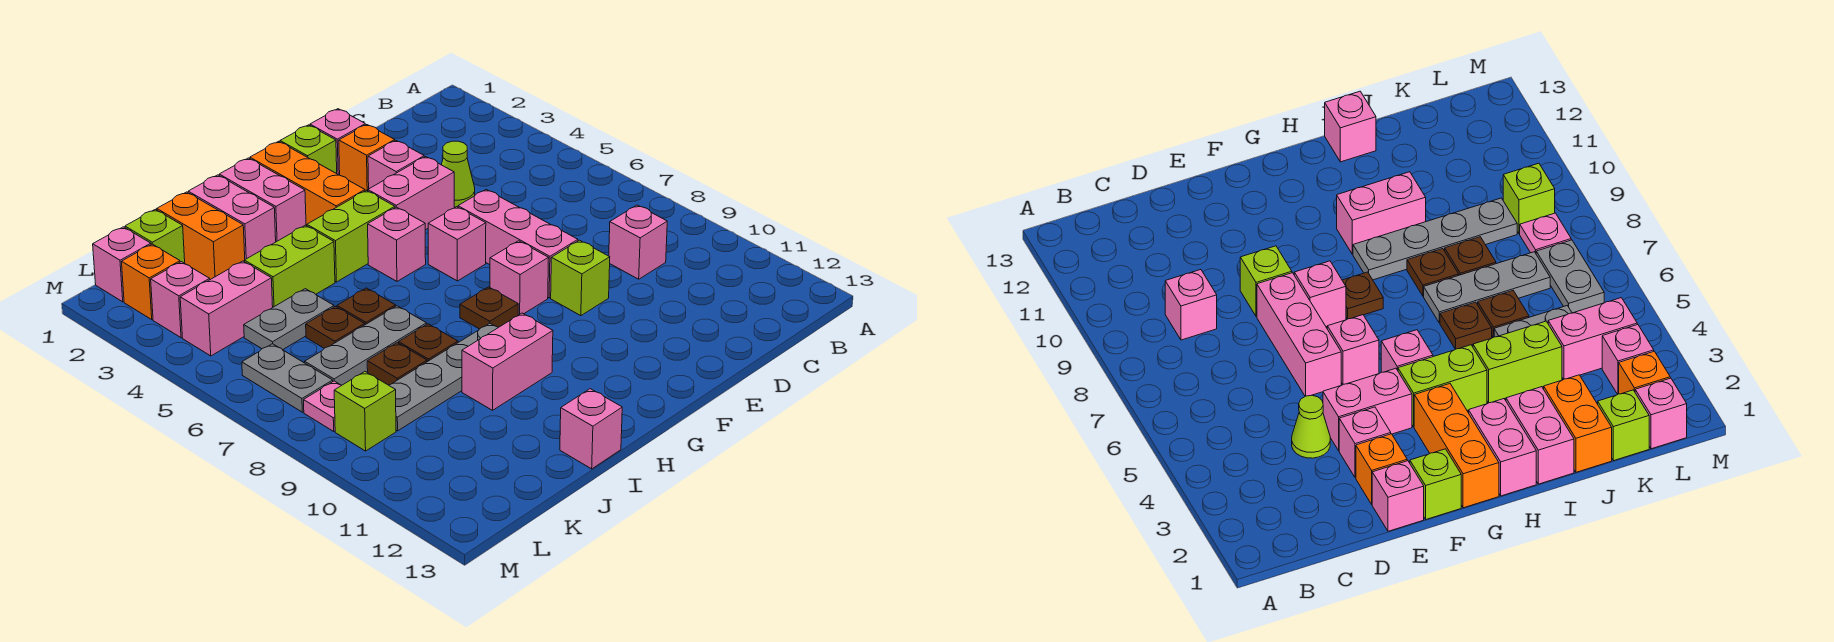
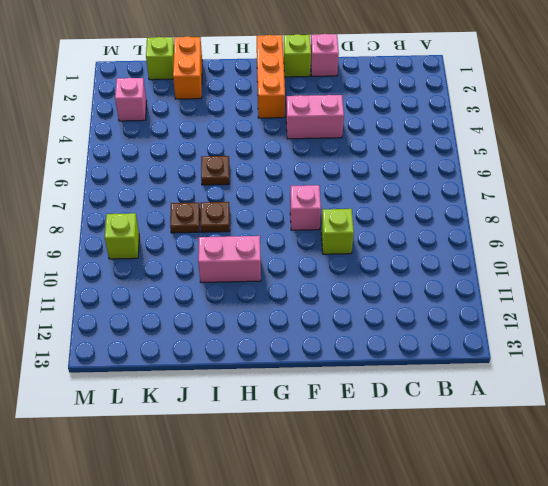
none -> pink 1x1 brick [609,205,667,279]
none -> lime 1x1 cone [442,141,475,207]
none -> orange 1x1 brick [339,125,395,191]
none -> pink 1x1 brick [368,141,424,189]

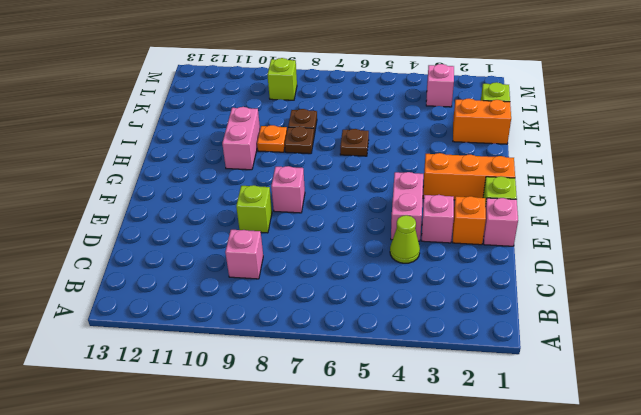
orange 1x1 plate [257,125,287,152] -> grey 1x4 plate [389,323,498,431]
none -> pink 1x3 brick [458,190,578,298]
none -> pink 1x1 brick [428,207,486,281]
none -> lime 1x2 brick [307,190,395,282]
none -> pink 1x1 brick [368,207,426,281]

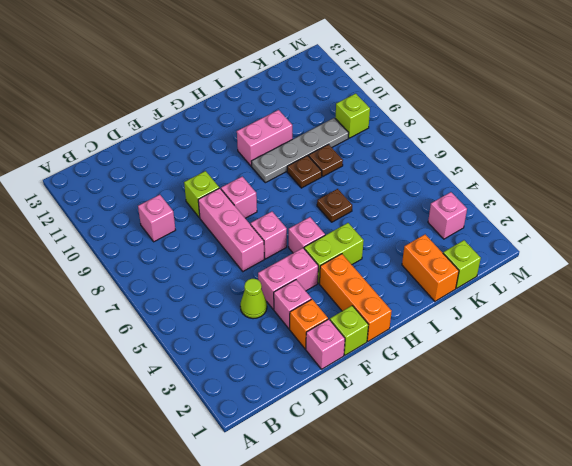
none -> brown 1x1 plate [460,287,518,329]
none -> pink 1x2 brick [219,158,306,242]
none -> pink 1x2 brick [188,175,276,259]
none -> lime 1x2 brick [244,225,335,307]

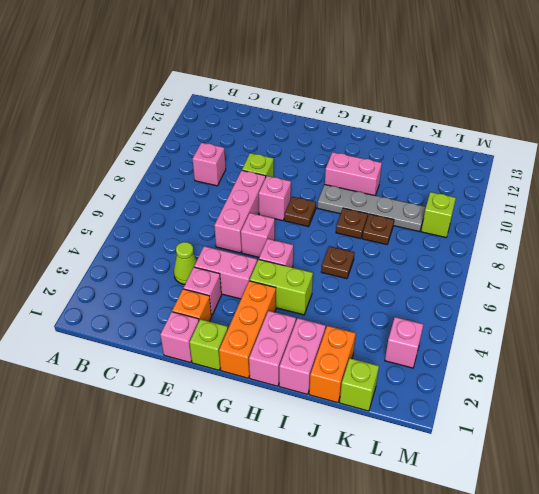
none -> lime 1x2 brick [244,225,335,307]
none -> grey 1x3 plate [305,306,427,385]
none -> pink 1x1 brick [560,389,622,469]
none -> grey 1x2 plate [244,289,334,350]

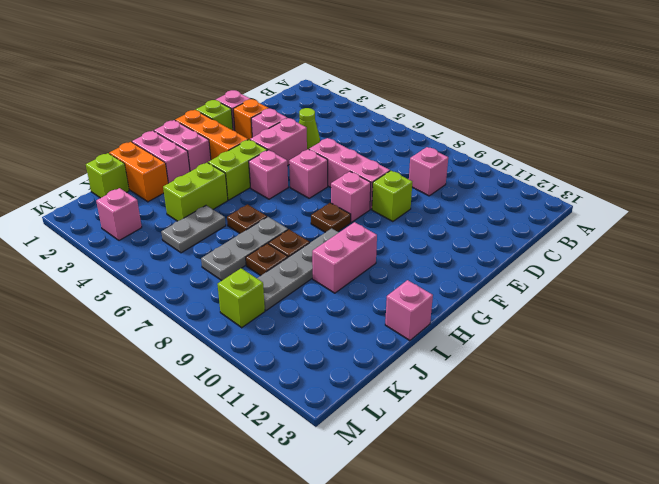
none -> brown 1x1 plate [306,306,365,348]
none -> pink 1x2 brick [180,261,273,356]
none -> pink 1x1 brick [93,227,151,302]
none -> orange 1x1 brick [122,244,180,319]

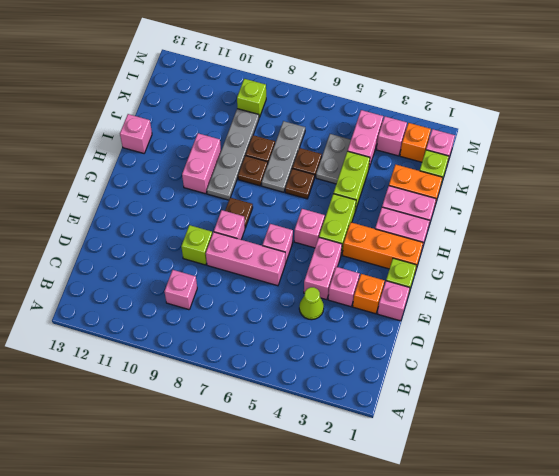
none -> grey 1x2 plate [242,344,333,412]
none -> pink 1x1 plate [304,381,342,431]

